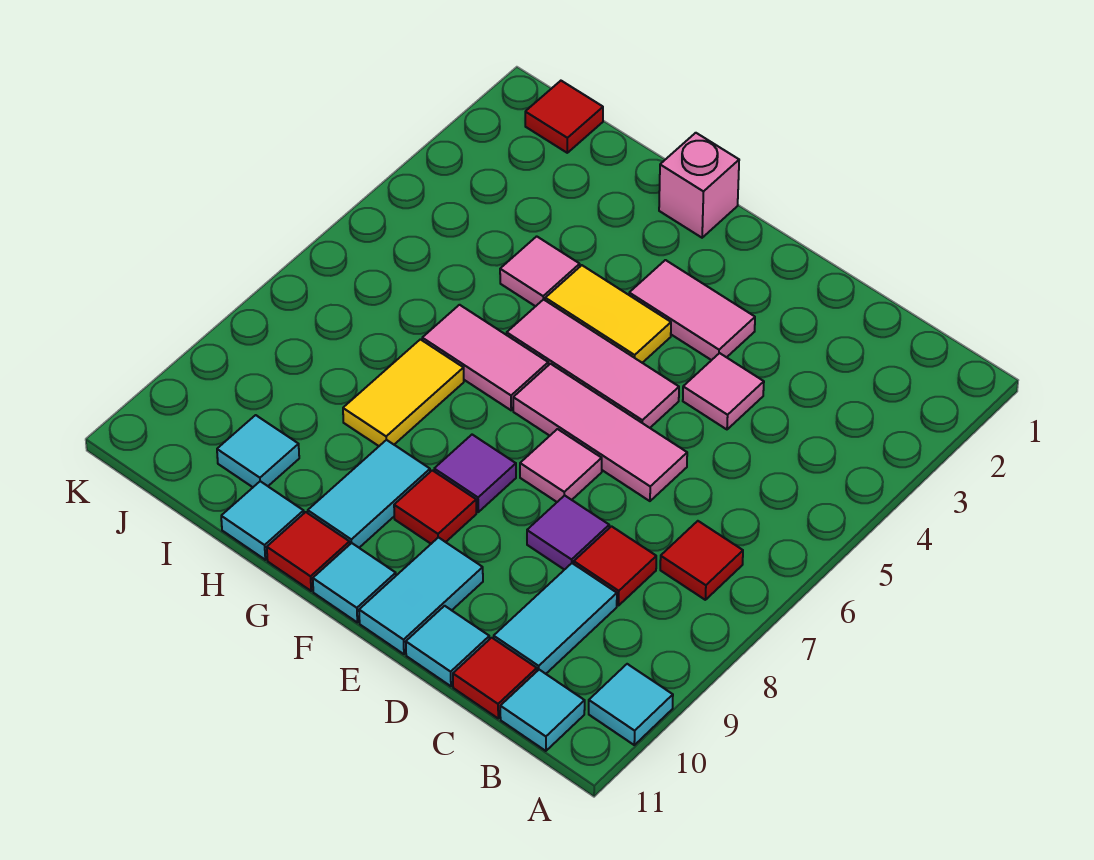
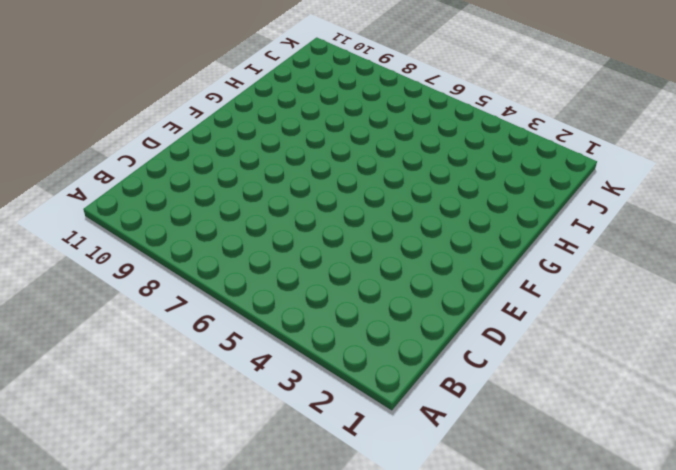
none -> cyan 1x1 tile [589,664,673,745]
none -> red 1x1 tile [660,521,743,600]
none -> cyan 1x1 tile [500,670,585,751]

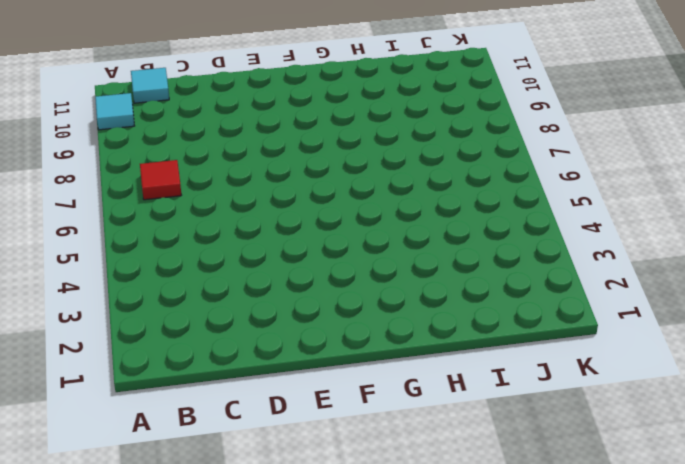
none -> red 1x1 tile [574,526,656,605]
none -> cyan 1x2 tile [494,563,617,674]
none -> red 1x1 tile [453,638,537,718]

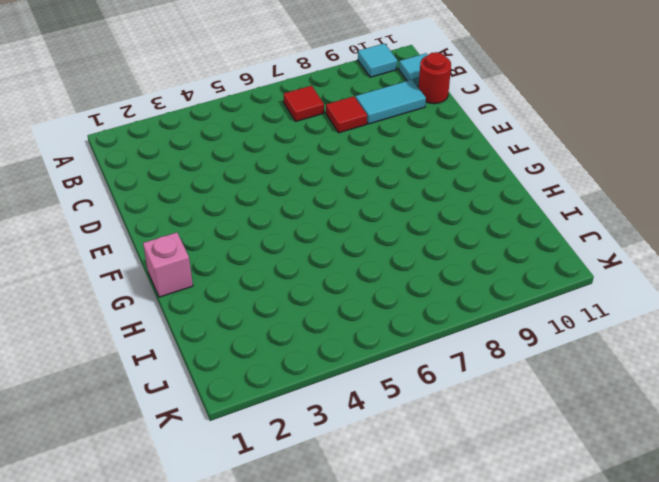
red 1x1 round brick [419,52,451,104] -> red 1x1 tile [453,638,537,718]
none -> pink 1x1 tile [683,353,764,429]
none -> pink 1x3 tile [513,364,687,501]
none -> purple 1x1 tile [527,495,609,570]

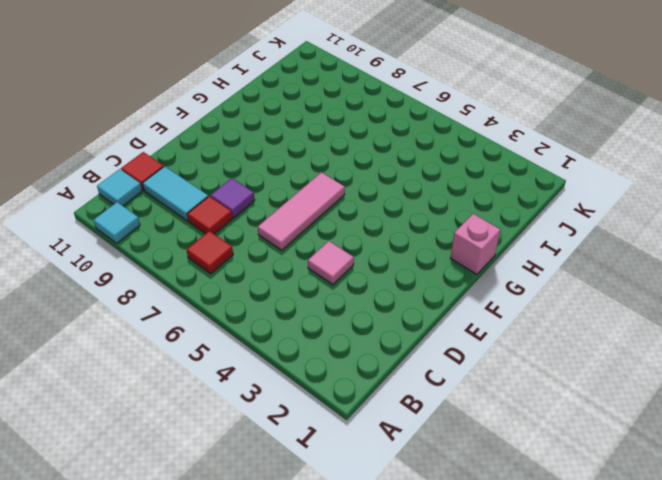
none -> cyan 1x1 tile [406,606,489,686]
none -> pink 1x2 tile [629,260,755,360]
none -> pink 1x3 tile [507,299,679,428]

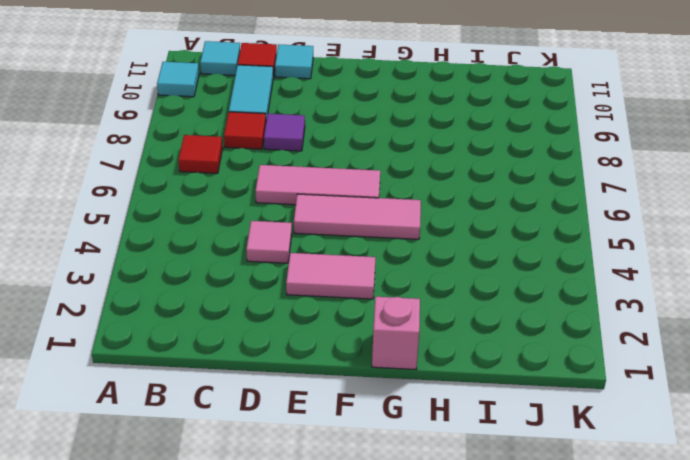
none -> pink 1x1 tile [520,429,602,502]
none -> cyan 1x2 tile [359,537,483,654]
none -> yellow 1x2 tile [545,265,671,363]

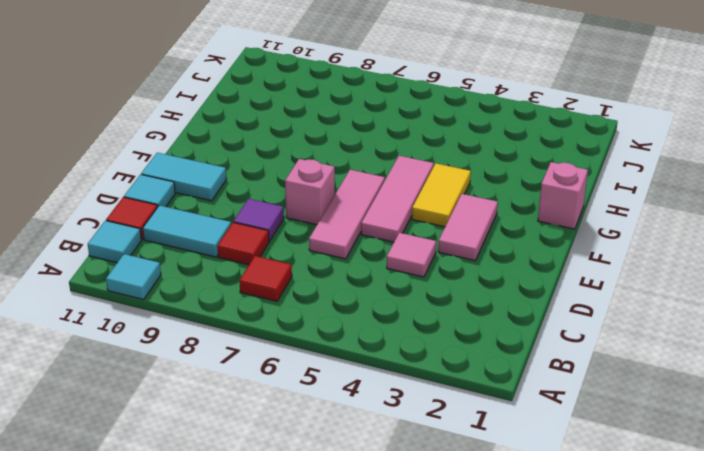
pink 1x1 brick [285,159,335,225] -> pink 1x1 tile [520,429,602,502]
none -> purple 1x1 tile [434,435,516,512]
none -> red 1x1 tile [394,470,476,544]
none -> cyan 1x1 tile [313,543,396,622]

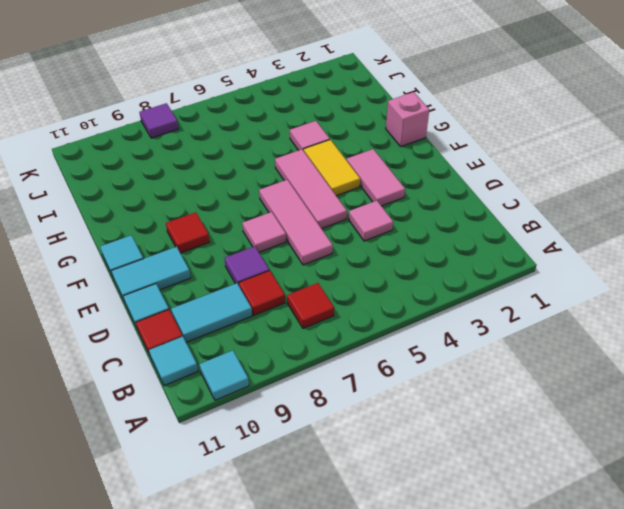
purple 1x1 tile [140,103,179,138] -> purple 1x1 tile moved to [434,435,516,512]
none -> pink 1x2 tile [422,305,548,410]
none -> cyan 1x2 tile [308,440,430,548]
none -> red 1x1 tile [267,512,350,591]

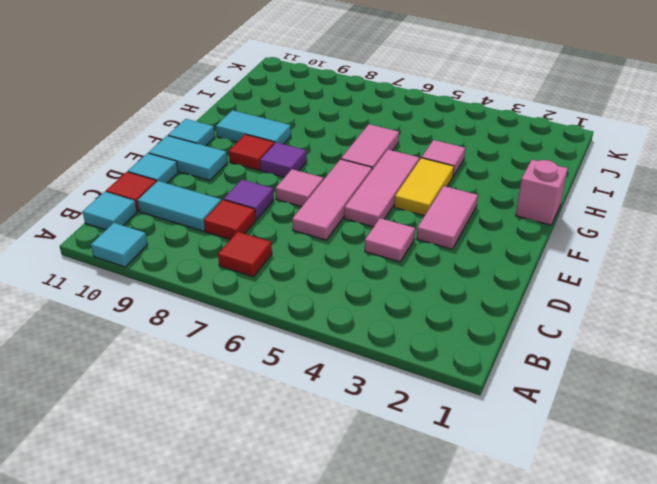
none -> red 1x1 tile [267,512,350,591]
none -> yellow 1x2 tile [343,339,464,446]
none -> cyan 1x1 tile [221,481,304,560]

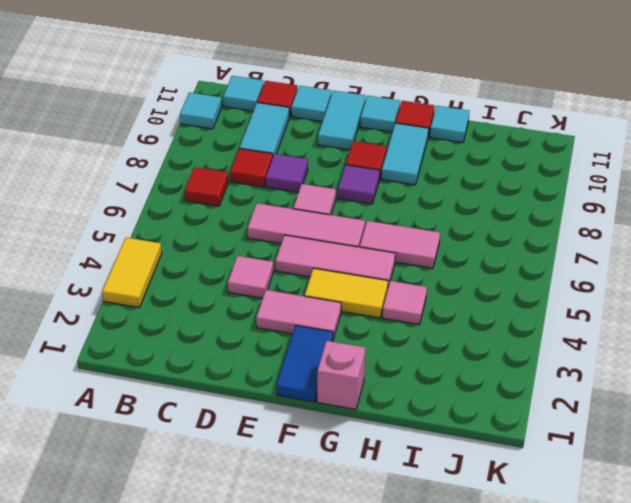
yellow 1x2 tile [102,238,162,308] -> yellow 1x2 tile moved to [343,339,464,446]
blue 1x2 tile [276,325,333,402] -> none
none -> cyan 1x1 tile [217,415,299,487]
none -> red 1x1 tile [525,81,603,153]

